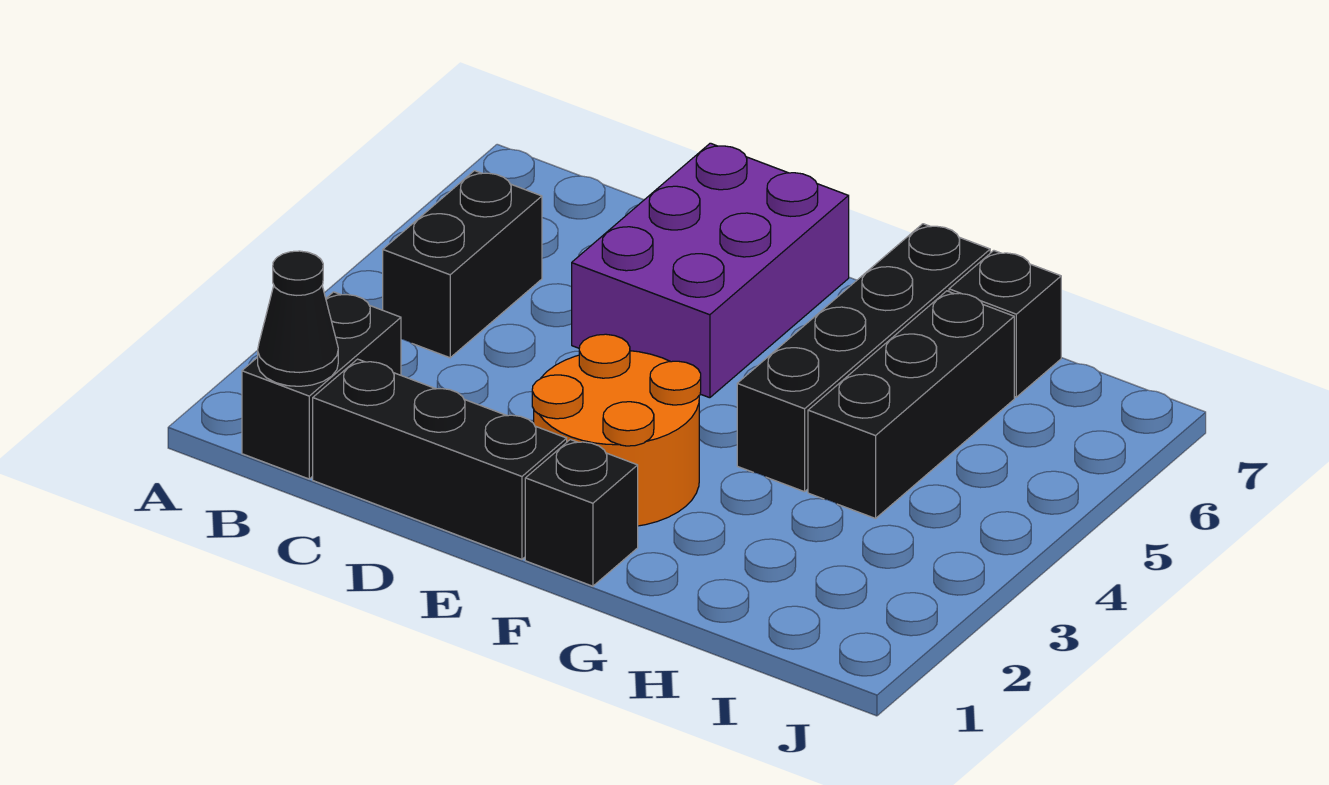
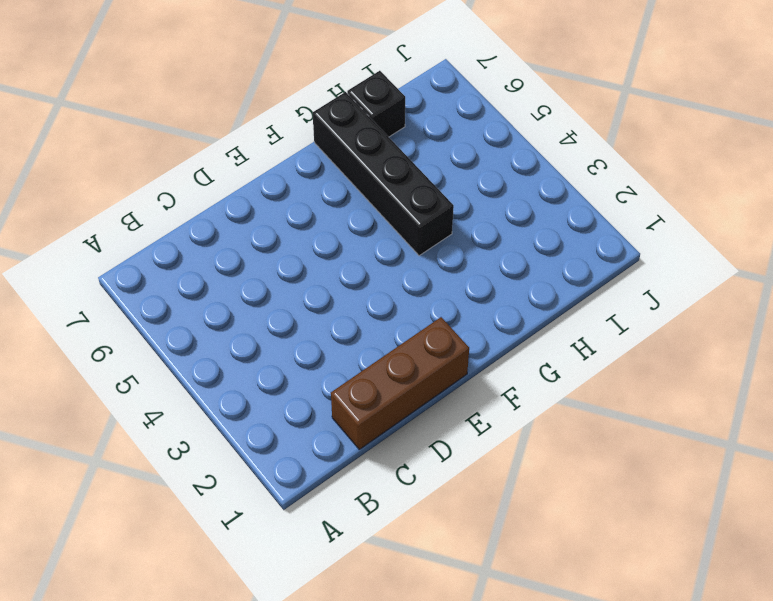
brown 1x3 brick [331,317,469,449] -> black 1x3 brick [313,359,567,559]
none -> black 1x2 brick [242,292,401,479]
none -> black 1x2 brick [383,171,542,358]

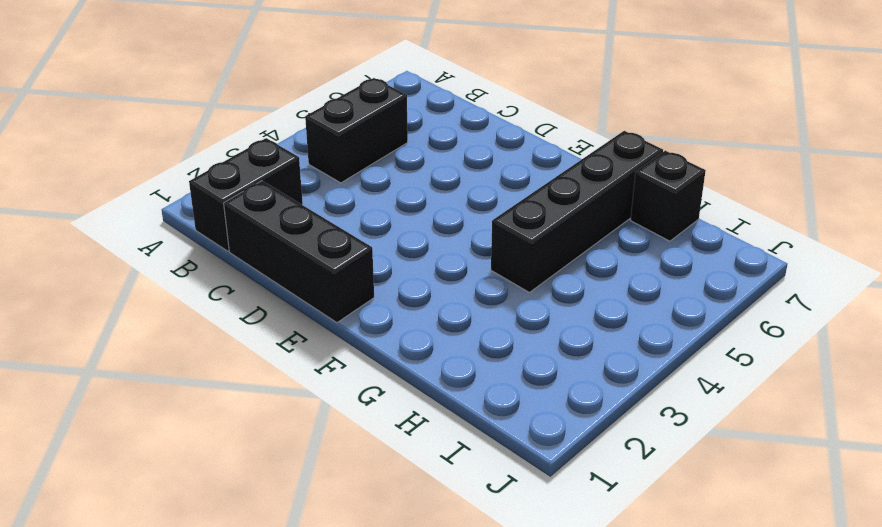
none -> purple 2x3 brick [572,143,849,398]
none -> orange 2x2 round brick [532,334,701,526]

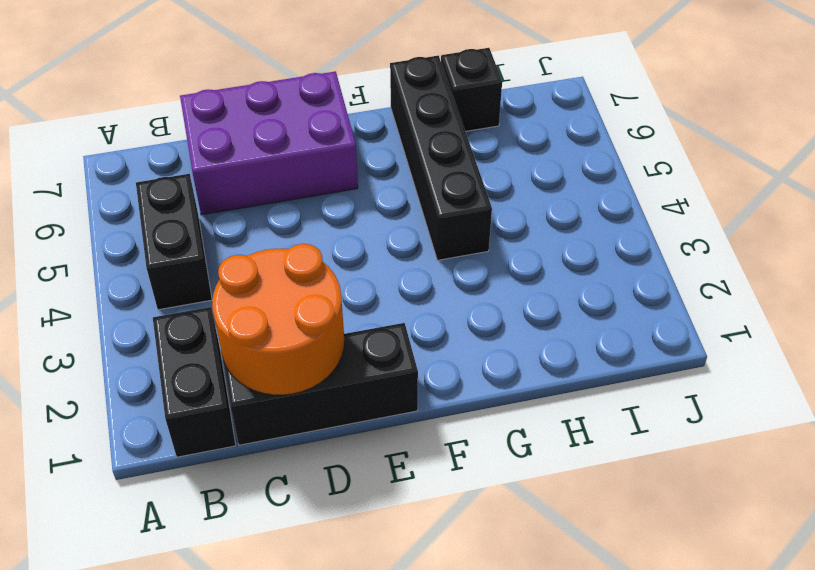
orange 2x2 round brick [212,244,344,395] -> orange 2x2 round brick moved to [532,334,701,526]
purple 2x3 brick [180,71,358,215] -> purple 2x3 brick turned to [572,143,849,398]
none -> black 1x1 brick [525,440,638,586]
none -> black 1x3 brick [808,291,1014,518]

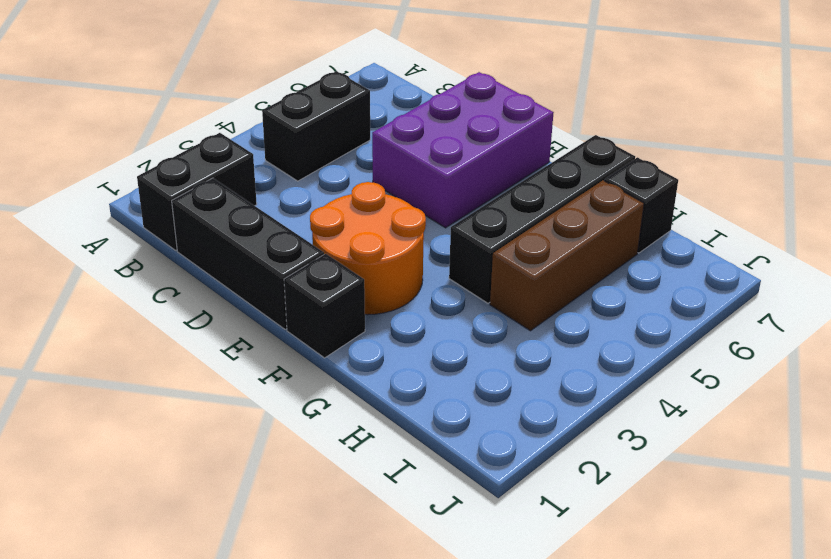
brown 1x3 brick [490,180,644,331] -> black 1x3 brick [808,291,1014,518]
none -> black 1x1 cone [258,251,338,386]

